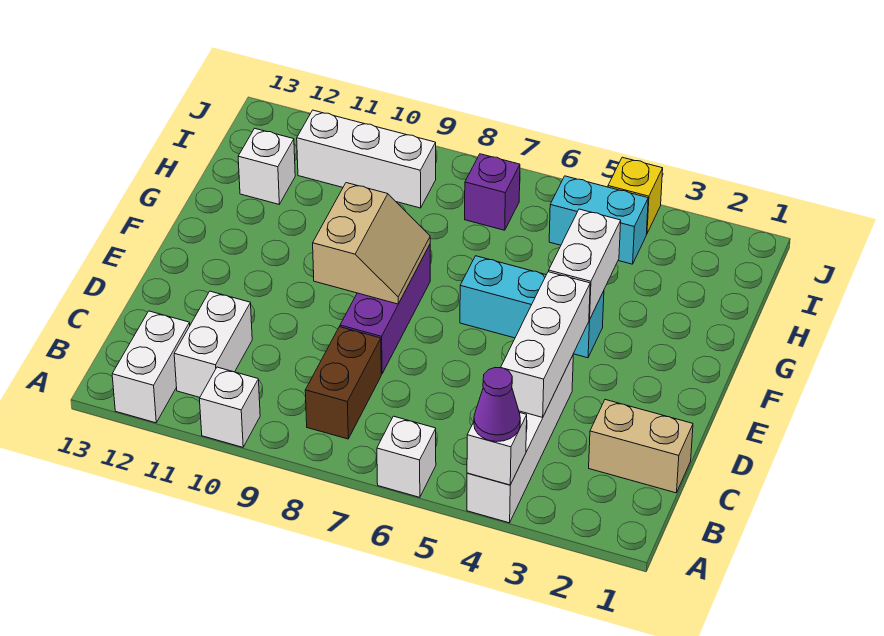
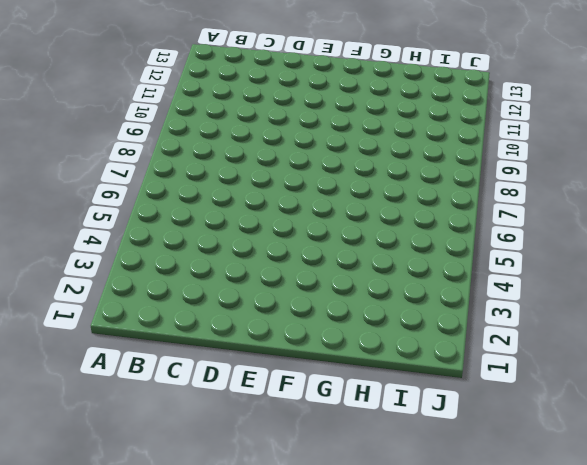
none -> white 1x4 brick [467,356,573,523]
none -> white 1x1 brick [377,416,436,497]
none -> white 1x1 brick [199,367,260,447]

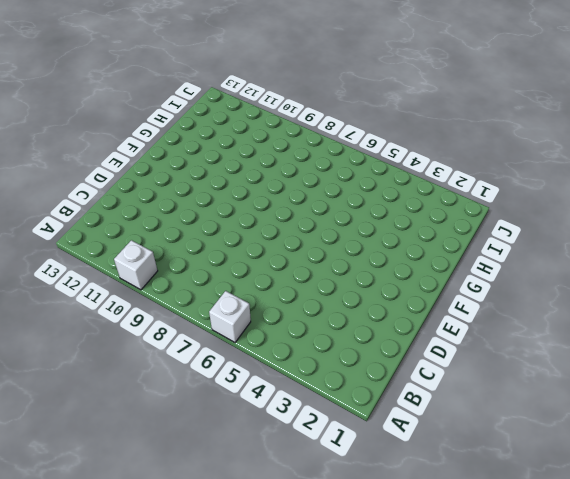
none -> white 1x4 brick [467,356,573,523]
none -> white 1x2 brick [112,311,190,423]
none -> brown 1x2 brick [305,327,381,439]

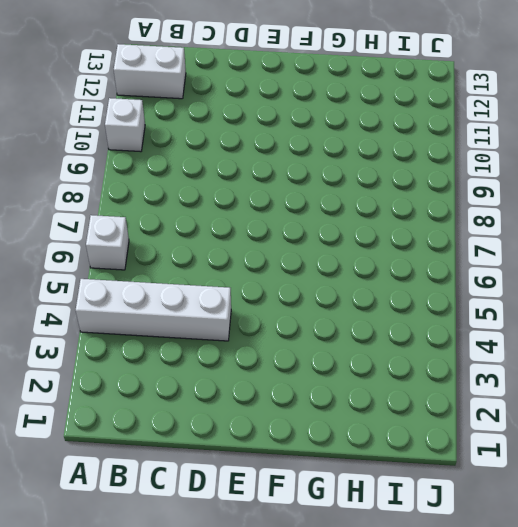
none -> brown 1x2 brick [305,327,381,439]
none -> white 1x2 brick [174,291,252,397]
none -> tan 1x2 brick [589,400,693,493]

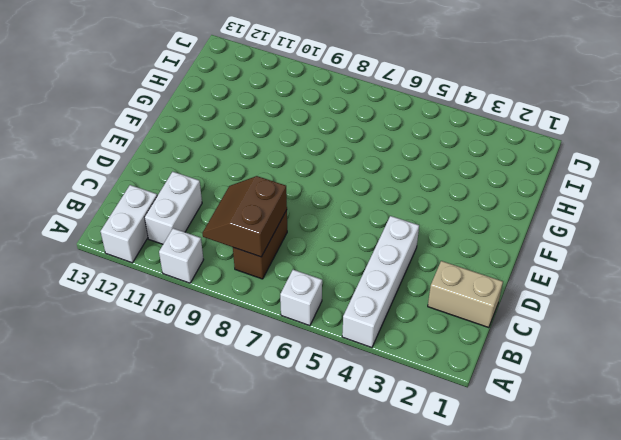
brown 2x2 slope [203,176,287,257] -> none
none -> purple 1x3 brick [340,245,430,374]
none -> cyan 1x3 brick [460,256,604,358]
none -> white 1x1 brick [238,128,295,204]

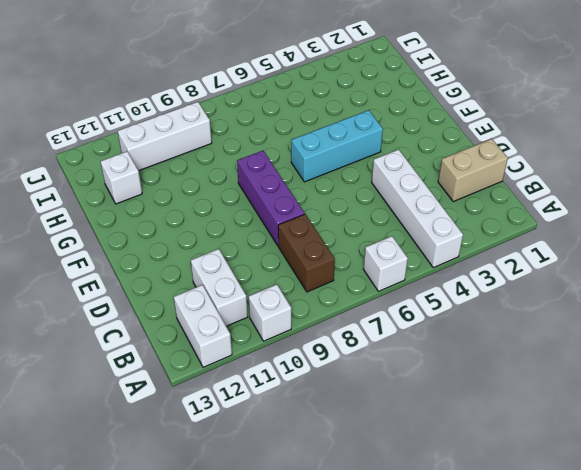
none -> cyan 1x2 brick [549,176,648,264]
none -> purple 1x1 brick [465,154,520,230]
none -> yellow 1x1 brick [608,157,663,234]

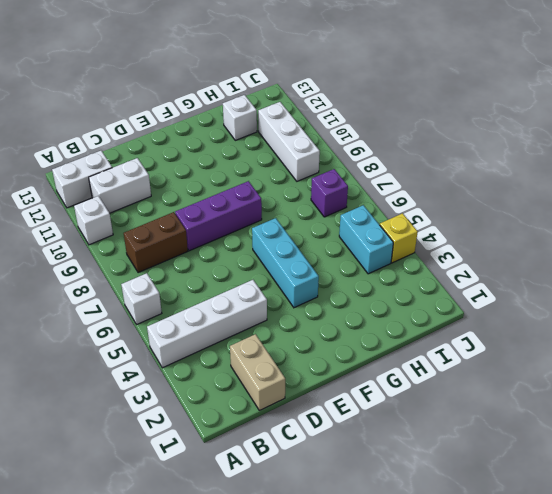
none -> white 1x1 brick [467,413,527,485]
none -> white 1x3 brick [501,272,590,417]
none -> tan 2x2 slope [313,183,430,304]

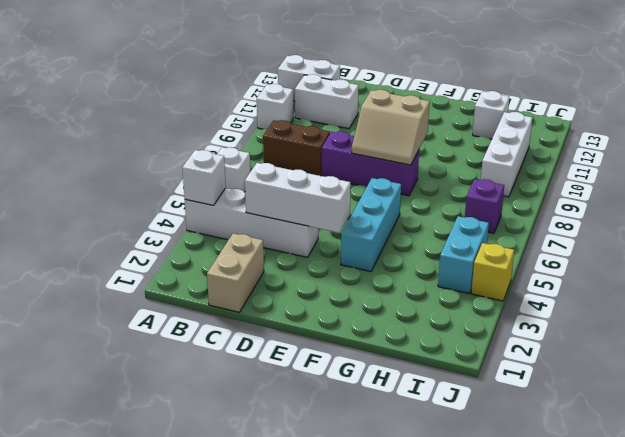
none -> white 1x2 brick [549,209,621,320]
none -> purple 1x1 cone [474,367,520,442]

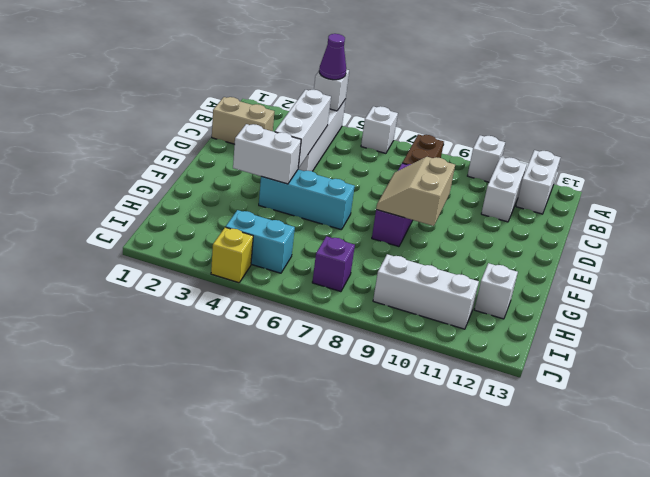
white 1x2 brick [233,124,301,184] -> white 1x2 brick turned to [549,209,621,320]

